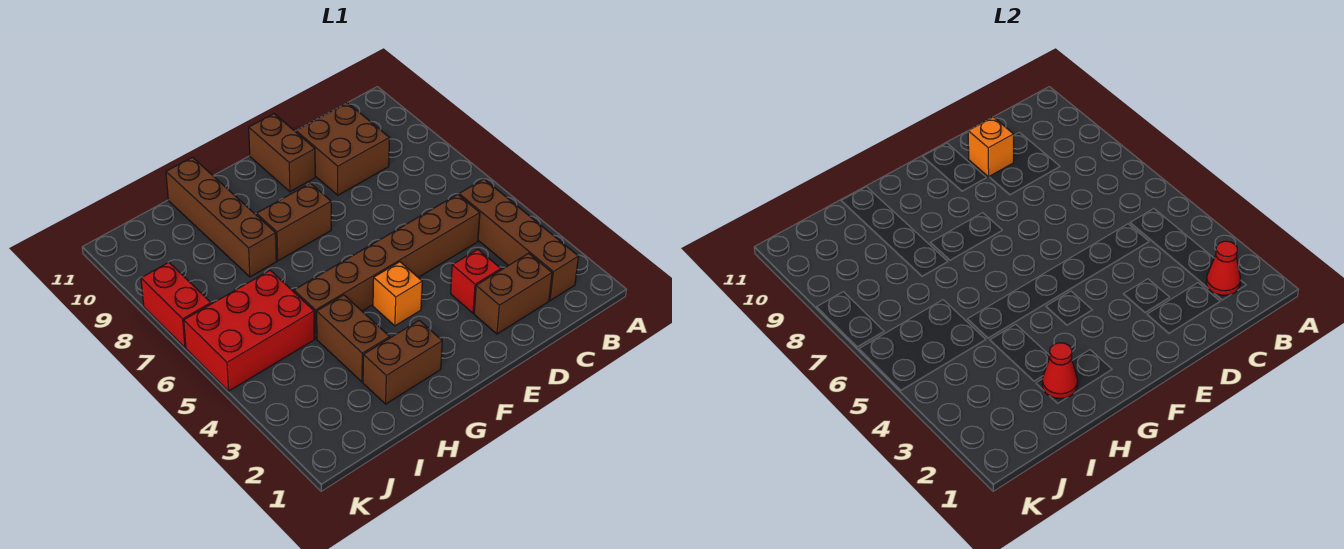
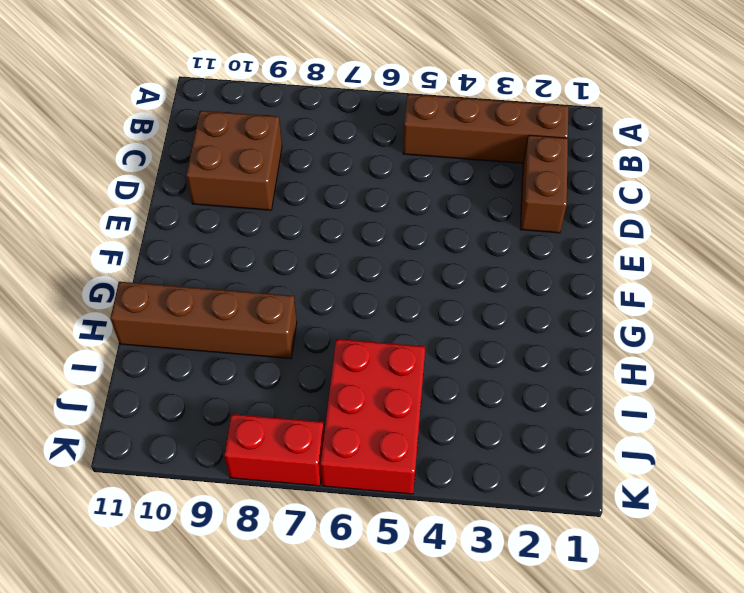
none -> brown 1x6 brick [294,194,480,339]
none -> red 1x1 brick [451,250,501,313]
none -> brown 1x2 brick [249,114,315,192]

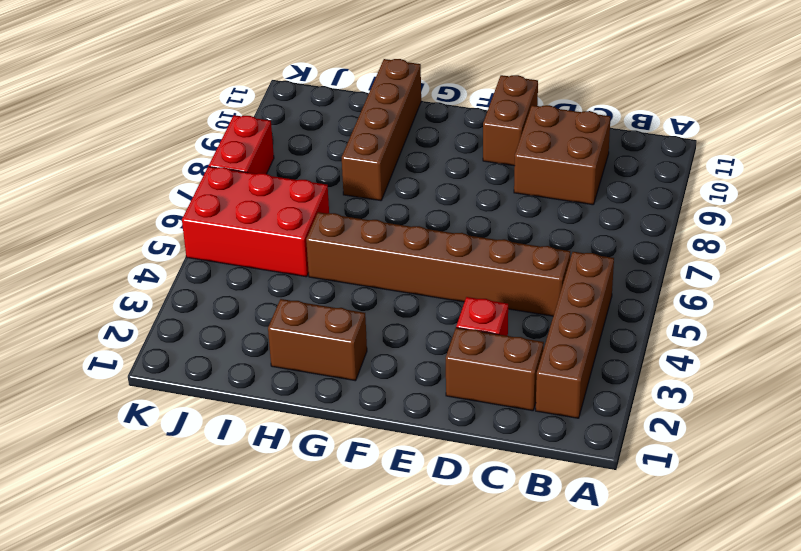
none -> orange 1x1 brick [373,262,422,326]
none -> brown 1x2 brick [256,183,331,261]
none -> brown 1x2 brick [317,295,390,382]

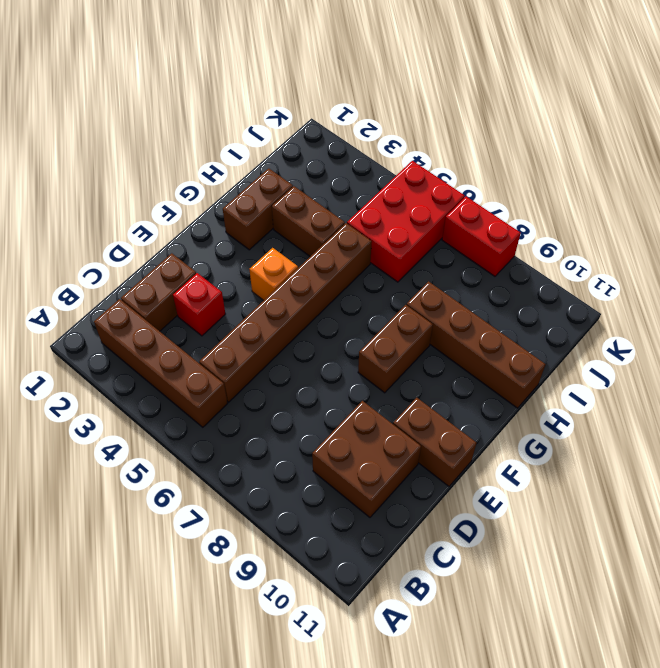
none -> red 1x1 cone [1206,241,1240,295]
none -> orange 1x1 brick [968,117,1014,177]
none -> red 1x1 cone [1042,343,1078,399]

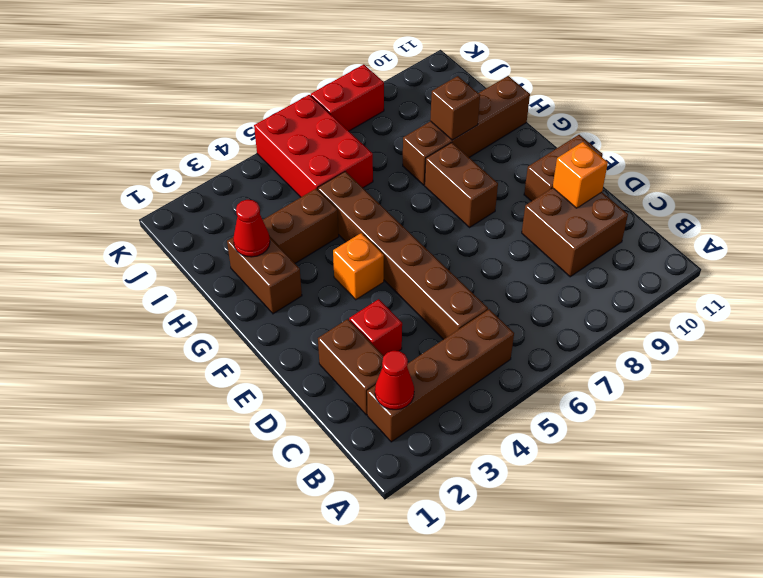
brown 1x1 brick [430,76,480,140] -> none

